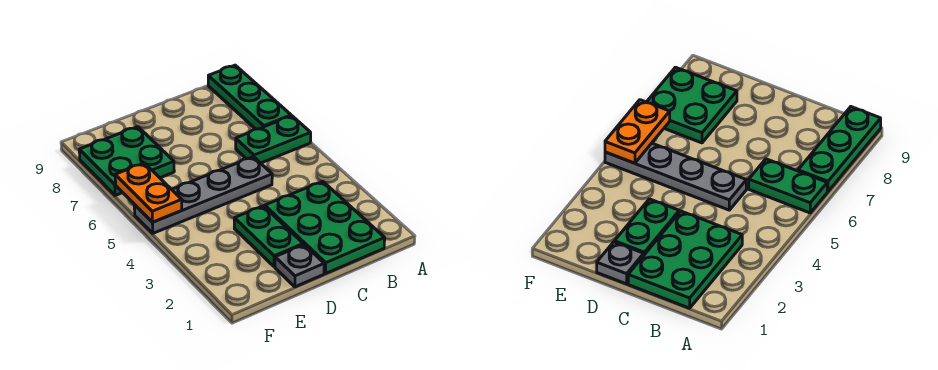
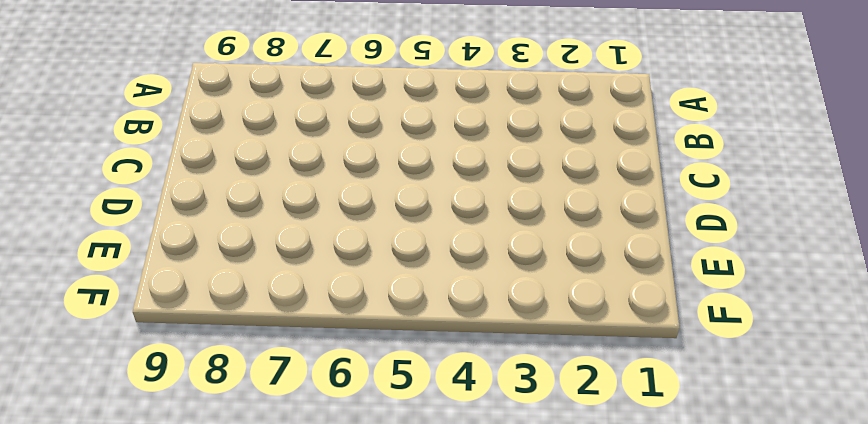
none -> green 1x2 plate [236,116,311,163]
none -> green 1x3 plate [208,65,291,129]

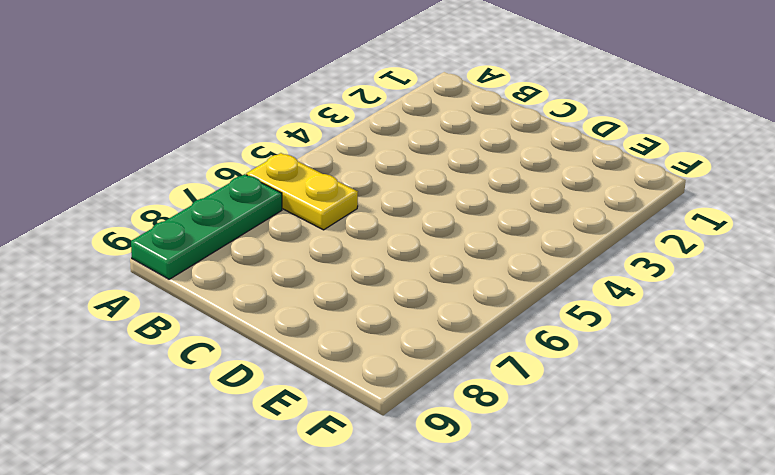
yellow 1x2 plate [246,153,358,230] -> green 1x2 plate [236,116,311,163]
none -> green 2x3 plate [265,181,385,274]
none -> grey 1x4 plate [134,157,272,233]

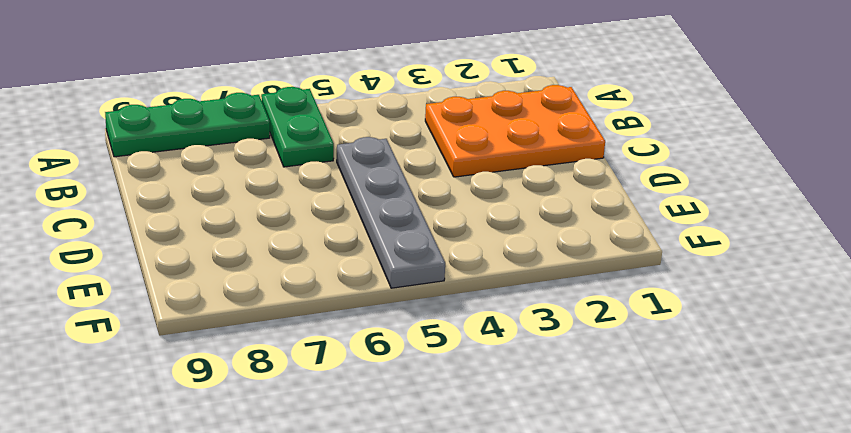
orange 2x3 plate [425,85,605,177] -> green 2x3 plate [265,181,385,274]
none -> grey 1x1 plate [275,245,324,287]
none -> green 1x2 plate [234,206,303,267]

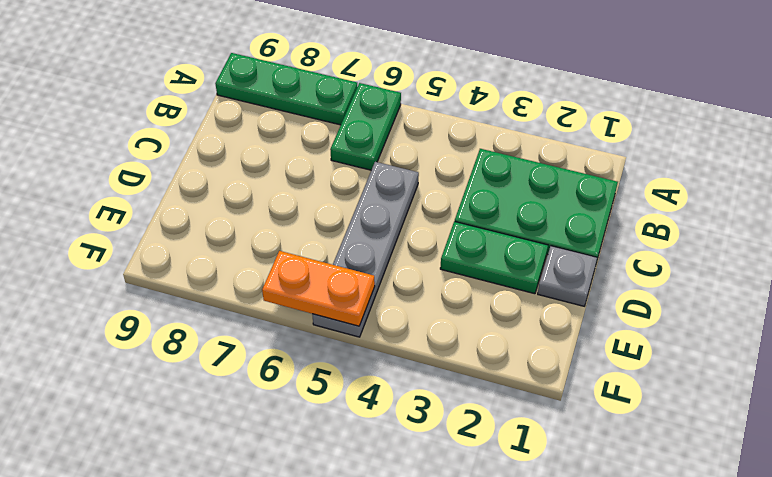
none -> green 2x2 plate [79,127,174,195]

